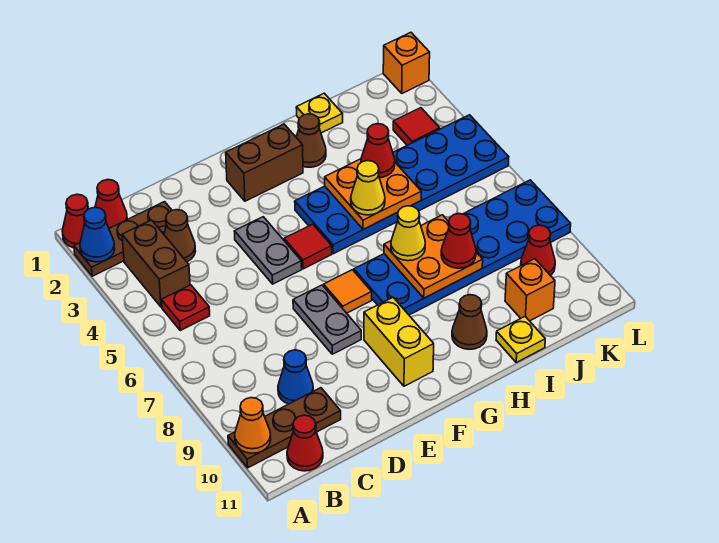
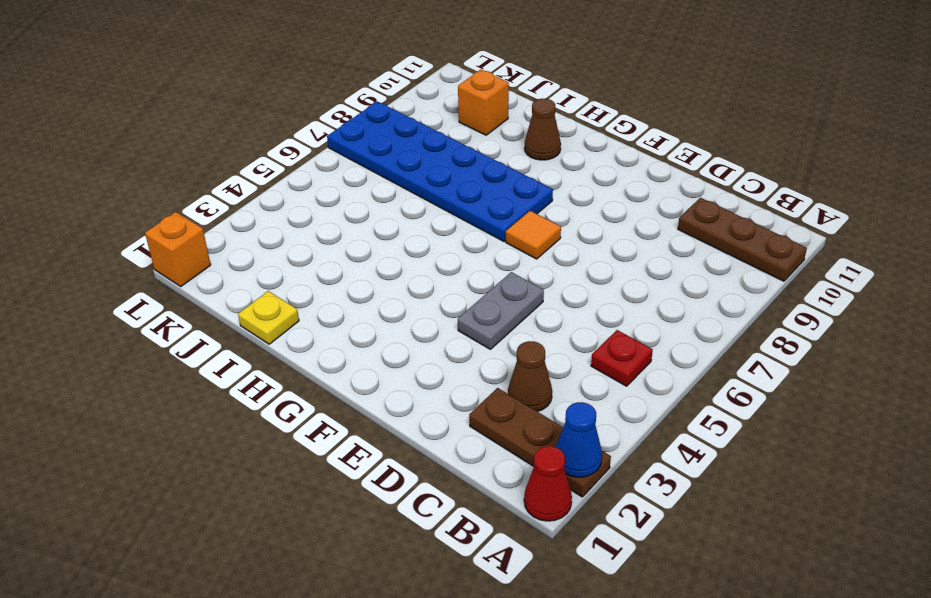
none -> red 1x1 cone [95,180,127,228]
none -> brown 1x2 brick [122,220,190,307]
none -> red 1x1 cone [287,415,323,471]
none -> blue 1x1 cone [278,350,313,404]

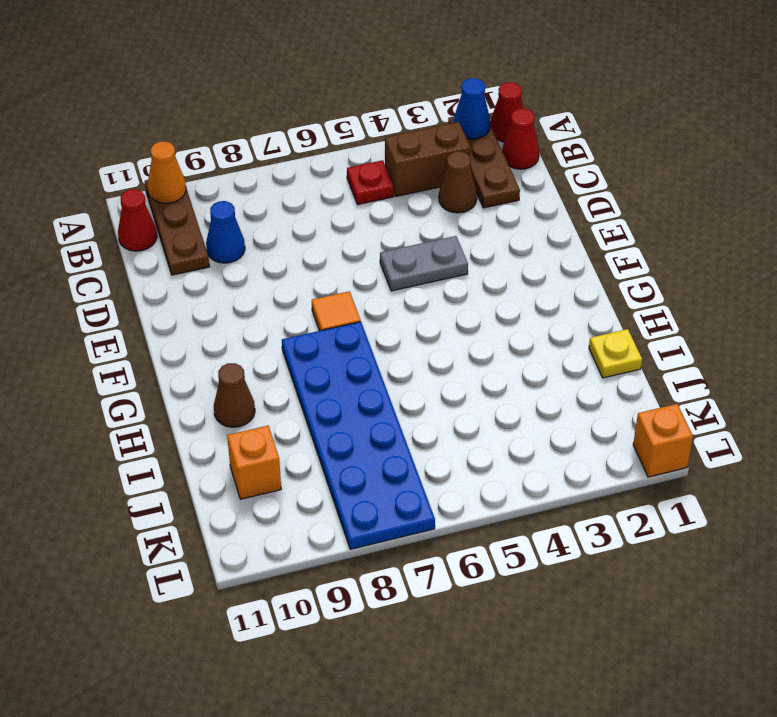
none -> grey 1x2 plate [293,285,361,354]
none -> brown 1x2 brick [226,124,303,201]
none -> red 1x1 tile [284,224,332,269]
none -> yellow 1x2 brick [364,298,434,386]

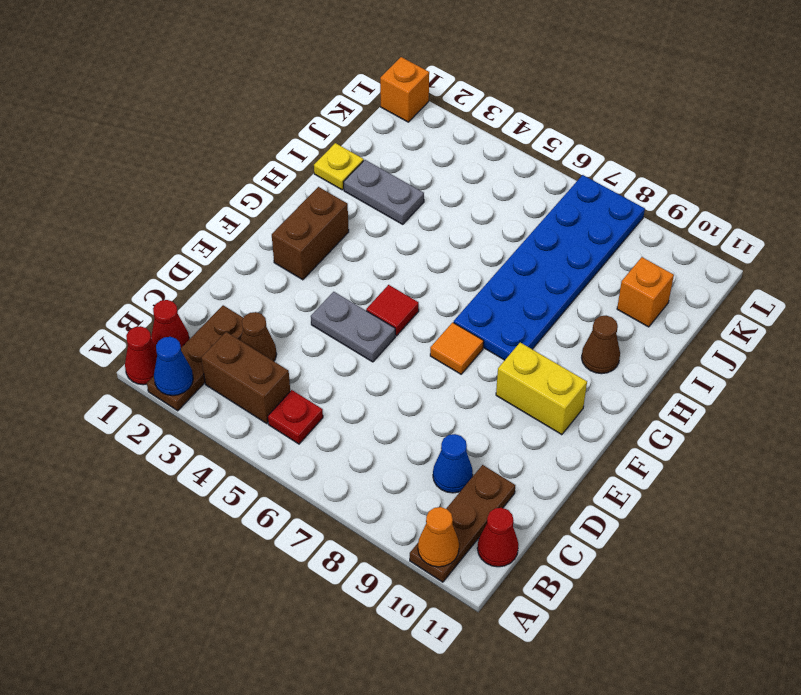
grey 1x2 plate [344,160,424,224] -> grey 1x2 plate moved to [293,285,361,354]
none -> blue 2x6 plate [295,115,509,254]
none -> brown 1x1 cone [296,114,326,167]
none -> yellow 1x1 plate [496,317,545,362]
none -> red 1x1 tile [393,108,440,145]

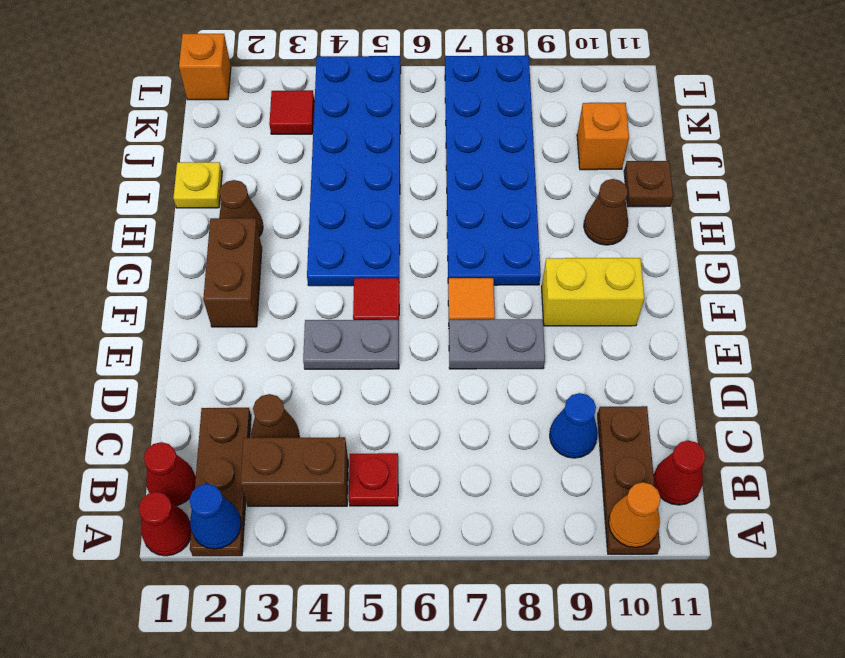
brown 1x1 plate [624,161,673,207] -> yellow 1x1 plate [496,317,545,362]
none -> red 1x1 cone [521,225,555,276]
none -> orange 2x2 plate [325,159,421,229]
none -> orange 2x2 plate [384,215,483,298]
none -> yellow 1x1 cone [351,161,385,215]

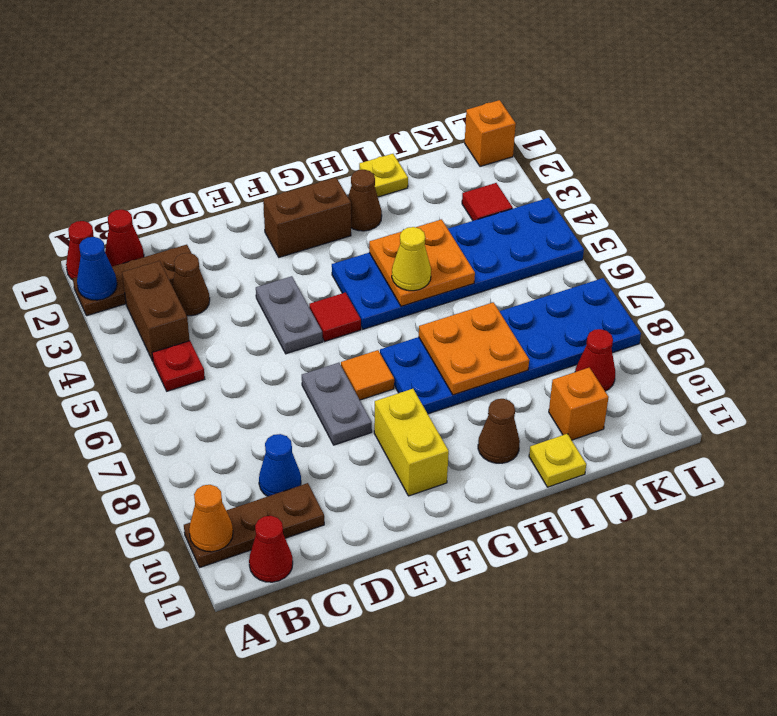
none -> yellow 1x1 cone [391,206,425,261]
none -> red 1x1 cone [361,124,395,178]
none -> red 1x1 cone [441,214,476,268]

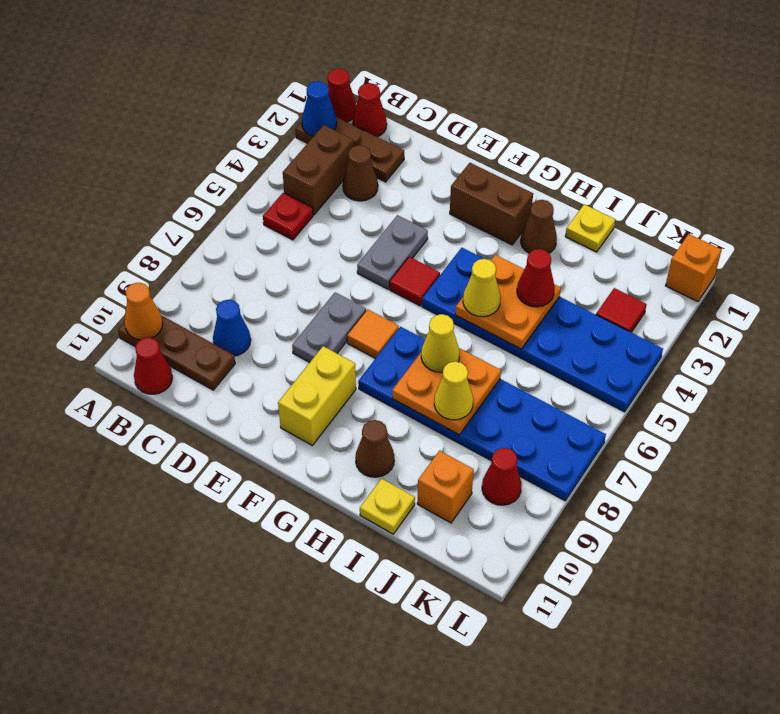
yellow 1x1 cone [434,361,473,420] -> red 1x1 cone [441,214,476,268]

